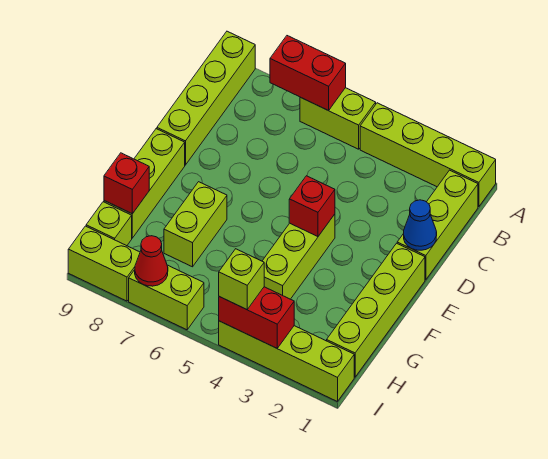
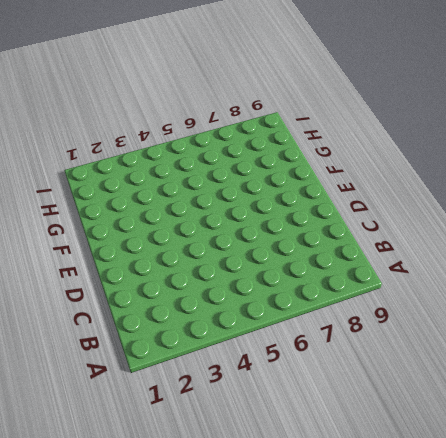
none -> lime 1x4 brick [360,103,496,207]
none -> lime 1x2 brick [300,88,376,149]
none -> lime 1x4 brick [157,31,255,165]

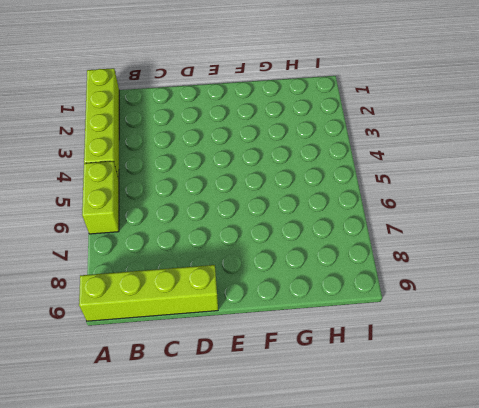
none -> lime 1x3 brick [397,170,478,280]
none -> lime 1x4 brick [327,243,425,377]
none -> lime 1x3 brick [262,214,335,299]

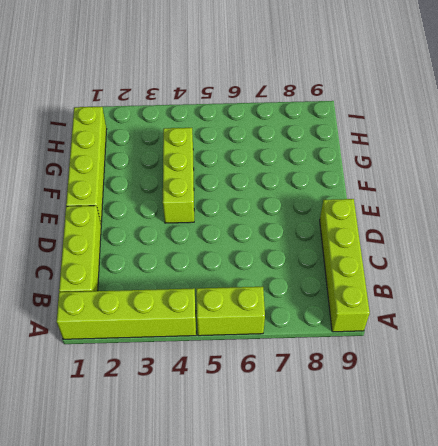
none -> lime 1x3 brick [104,129,185,238]
none -> lime 1x2 brick [164,182,227,267]
none -> lime 1x1 brick [86,202,132,246]

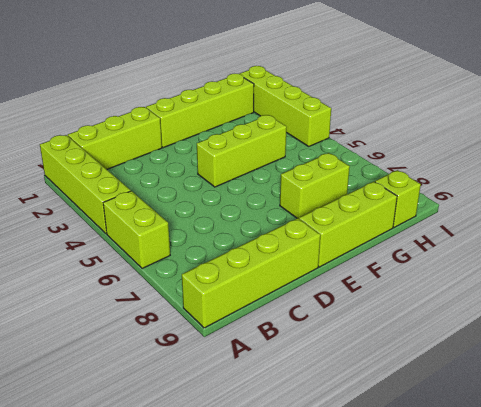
none -> lime 1x2 brick [129,265,204,330]
none -> lime 1x2 brick [68,226,140,301]
none -> red 1x2 brick [270,36,346,111]

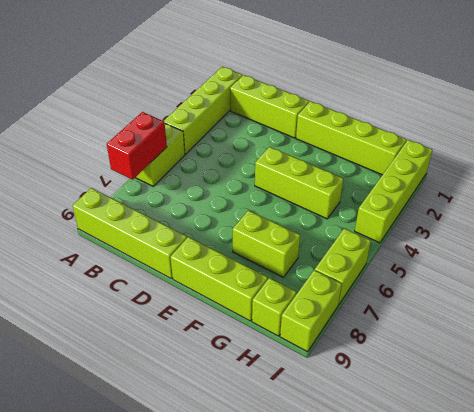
none -> blue 1x1 cone [404,200,437,250]
none -> red 1x1 brick [289,176,335,237]
none -> red 1x1 brick [104,153,149,214]

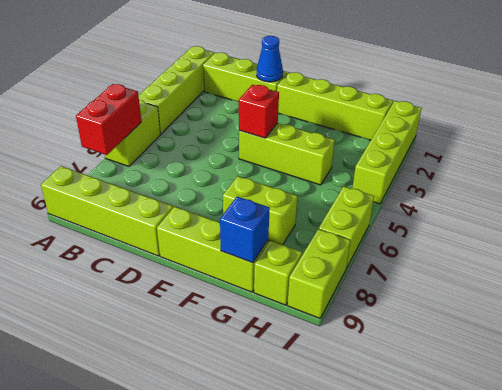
blue 1x1 brick [220,197,270,263] -> red 1x1 brick [104,153,149,214]
none -> red 1x2 brick [219,287,294,348]
none -> red 1x1 cone [135,236,168,286]
none -> lime 1x1 brick [219,249,264,310]

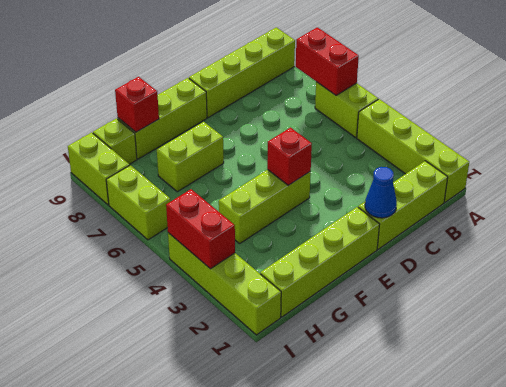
none -> red 1x1 cone [135,236,168,286]
none -> lime 1x1 brick [219,249,264,310]

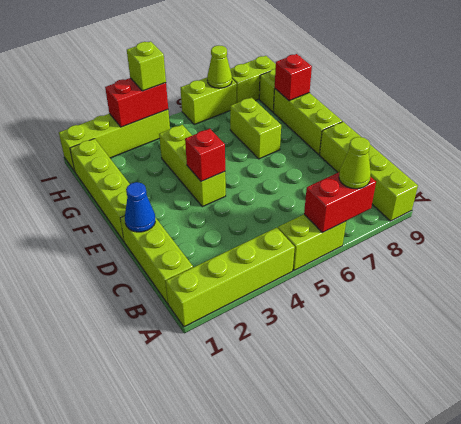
lime 1x1 cone [339,137,371,189] -> none
lime 1x1 cone [207,45,232,88] -> red 1x1 cone [135,236,168,286]

